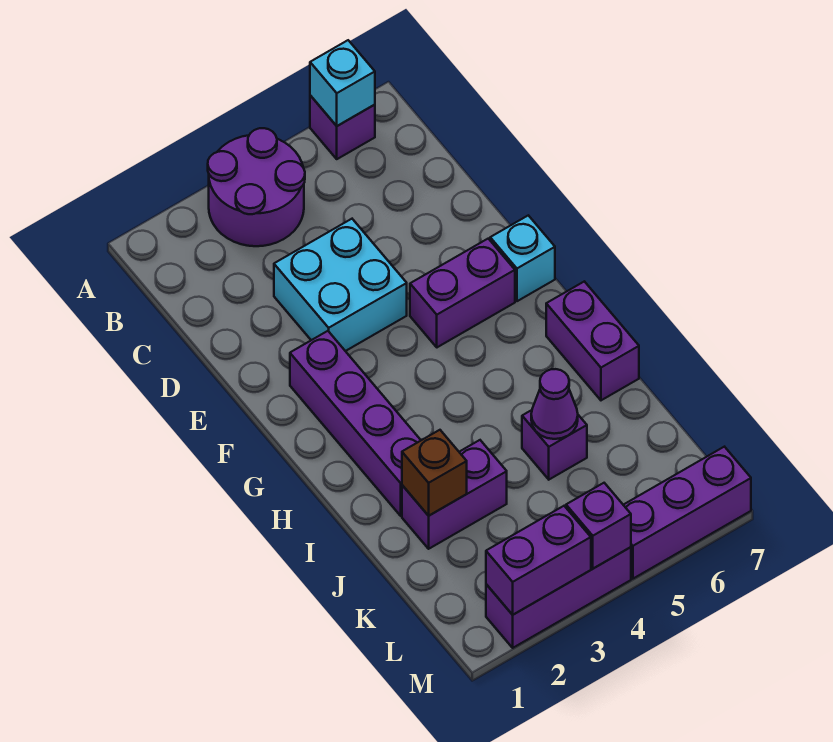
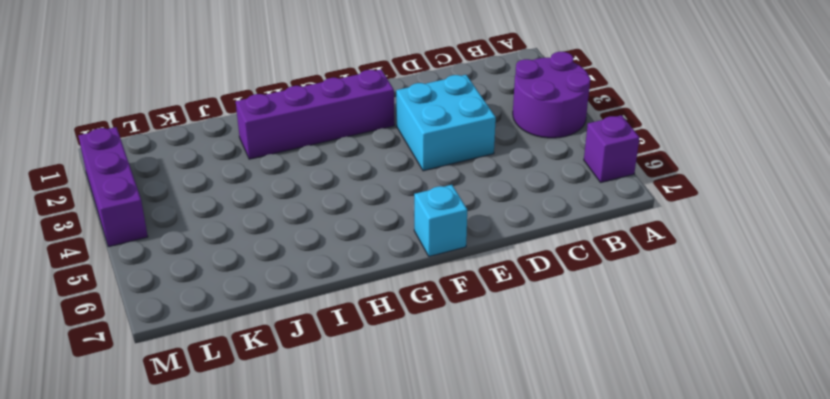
none -> purple 1x2 brick [410,239,515,347]
none -> purple 1x2 brick [546,281,639,400]
none -> purple 1x2 brick [402,440,507,549]

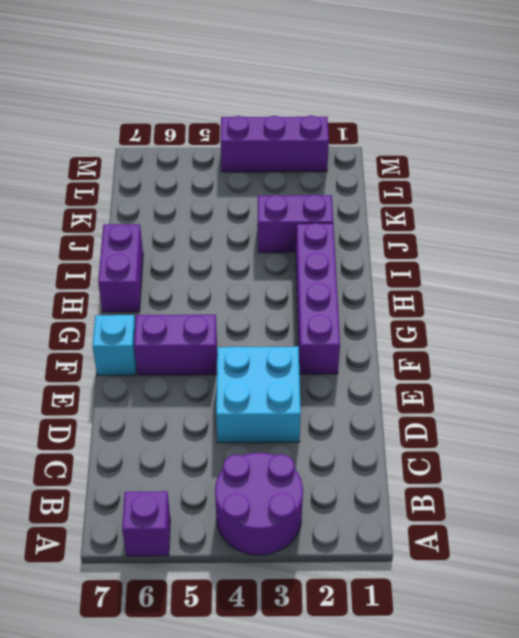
none -> purple 1x1 brick [522,410,587,479]
none -> purple 1x3 brick [624,447,751,579]
none -> cyan 1x1 brick [310,40,375,126]

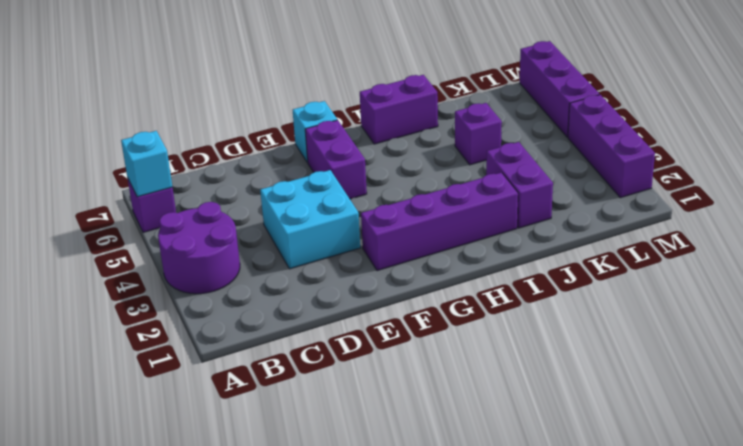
none -> brown 1x1 brick [402,430,467,516]
none -> purple 1x1 cone [531,369,578,439]
none -> purple 1x2 brick [486,506,591,615]

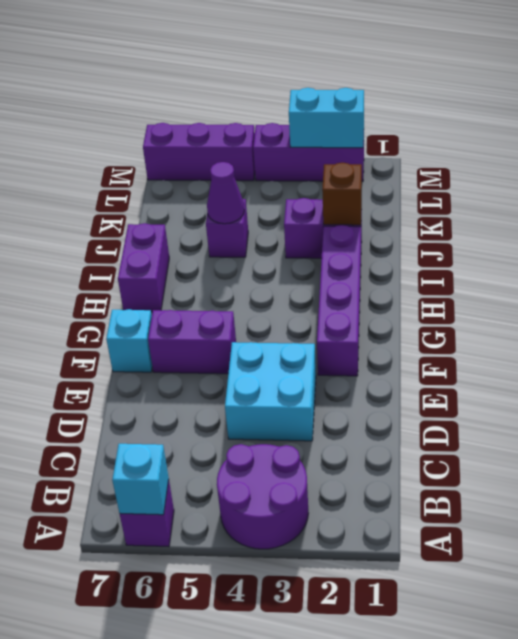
cyan 1x2 brick [289,88,364,148] -> purple 1x2 brick [486,506,591,615]
none -> purple 1x1 brick [566,483,631,569]

